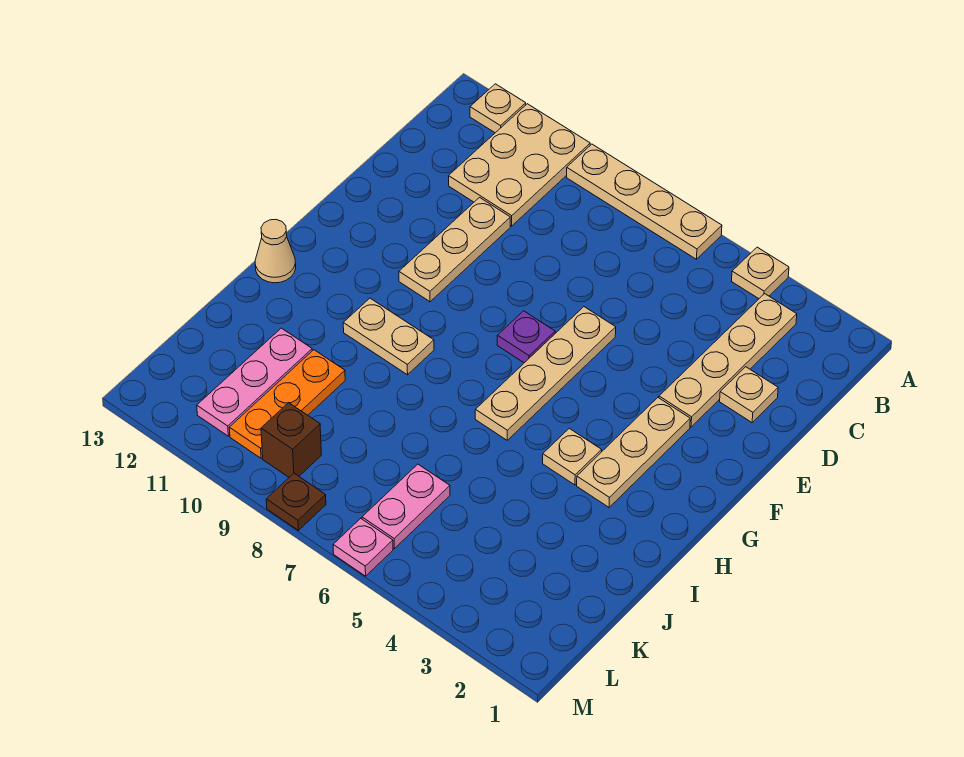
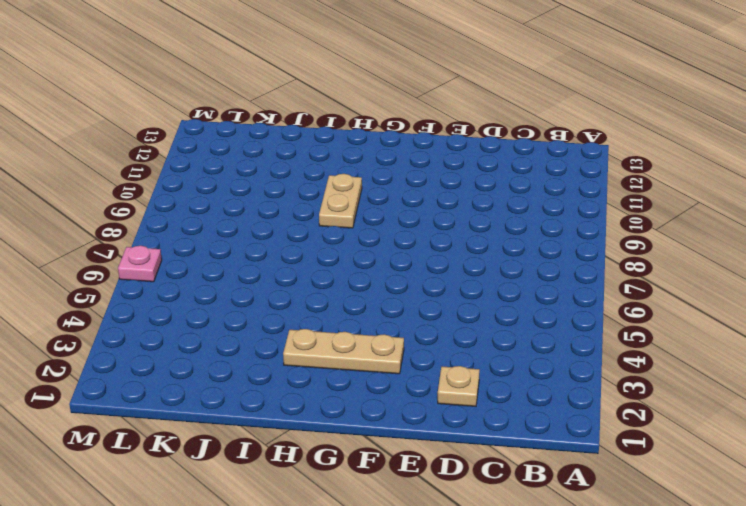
none -> tan 1x1 plate [732,247,789,299]
none -> tan 1x4 plate [567,144,722,259]
none -> tan 2x3 plate [449,104,590,226]

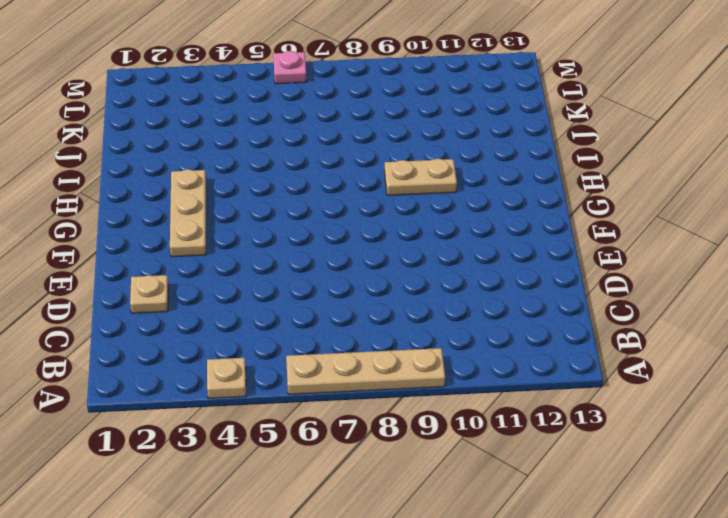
none -> tan 2x3 plate [449,104,590,226]
none -> tan 1x1 plate [470,84,526,133]
none -> tan 1x4 plate [659,294,797,427]

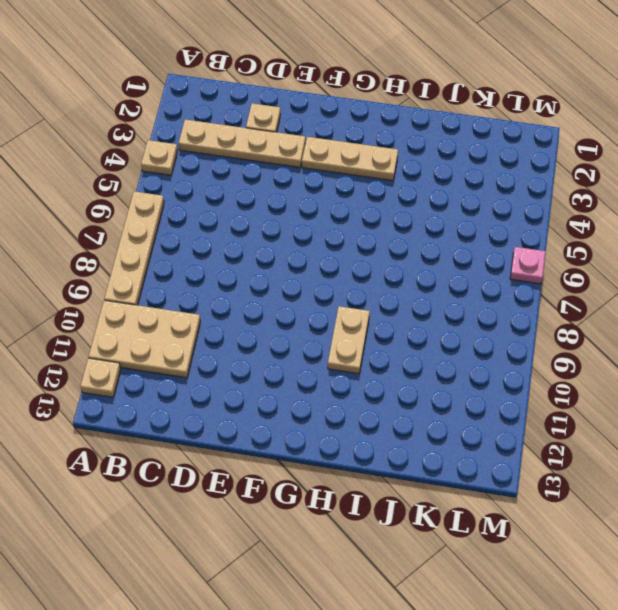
none -> tan 1x3 plate [399,198,510,302]
none -> tan 1x4 plate [475,307,616,440]
none -> purple 1x1 plate [497,311,555,363]

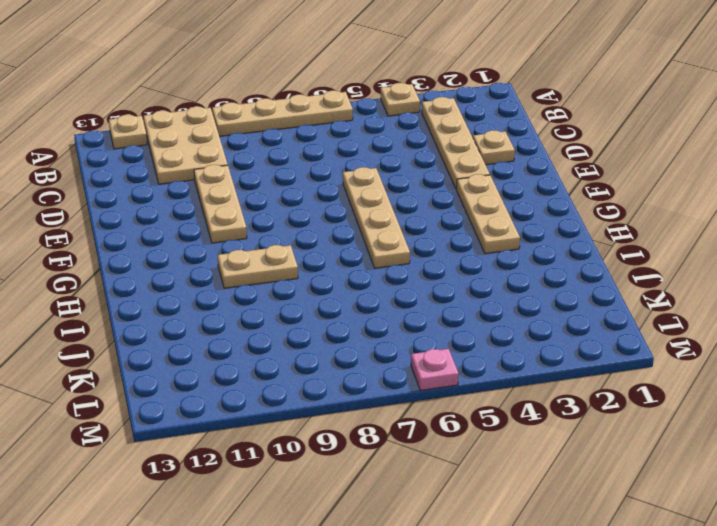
none -> purple 1x1 plate [497,311,555,363]
none -> tan 1x1 plate [543,428,602,485]
none -> tan 1x1 cone [255,220,296,283]

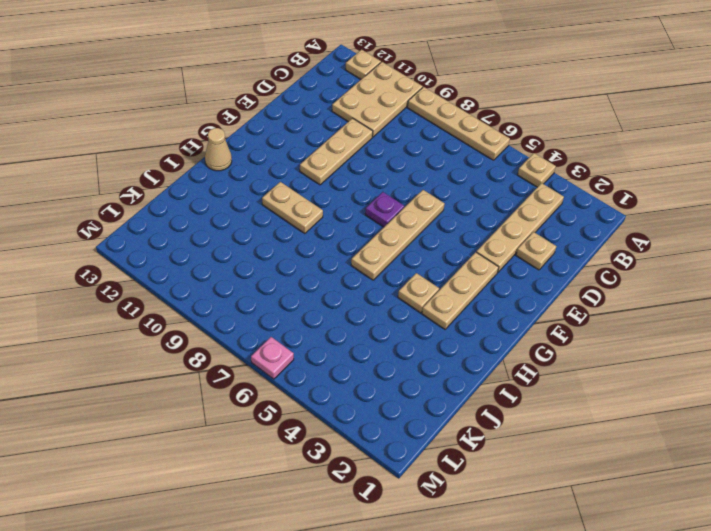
none -> orange 1x3 plate [229,350,345,458]
none -> pink 1x3 plate [197,328,312,436]
none -> pink 1x2 plate [362,464,450,548]

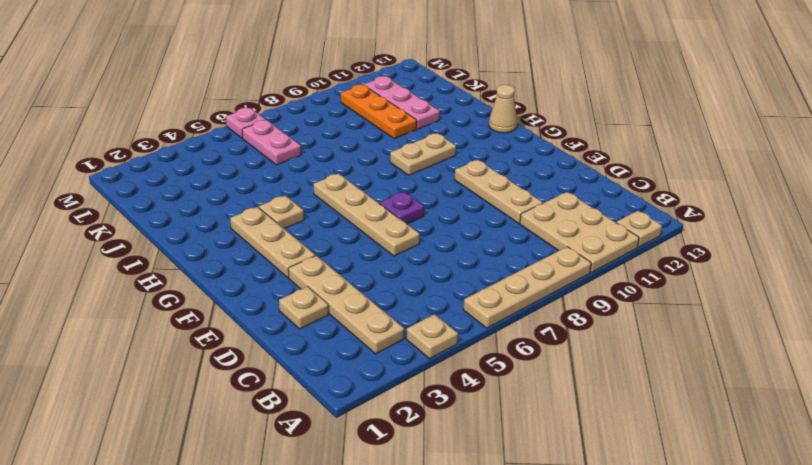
none -> brown 1x1 brick [261,403,321,477]
none -> brown 1x1 plate [266,473,326,530]

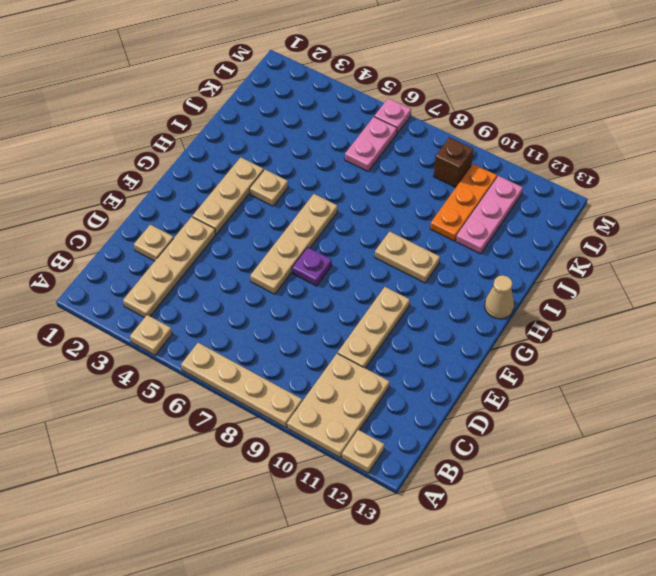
none -> brown 1x1 plate [266,473,326,530]

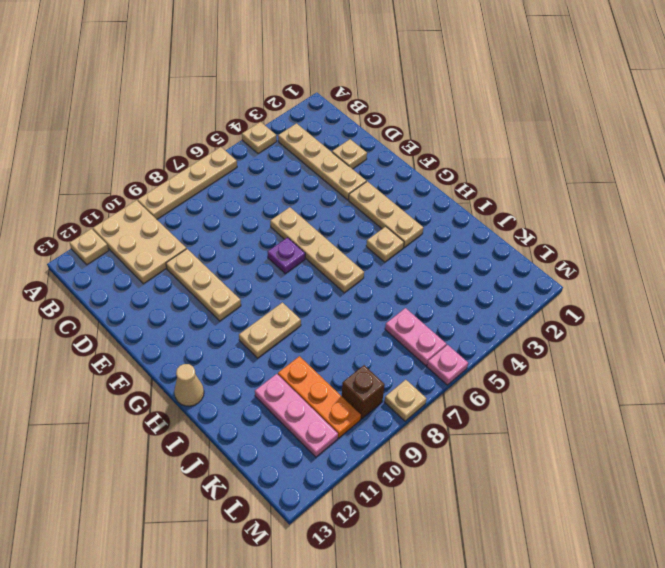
tan 1x1 plate [385,380,426,421] -> brown 1x1 plate [266,473,326,530]

